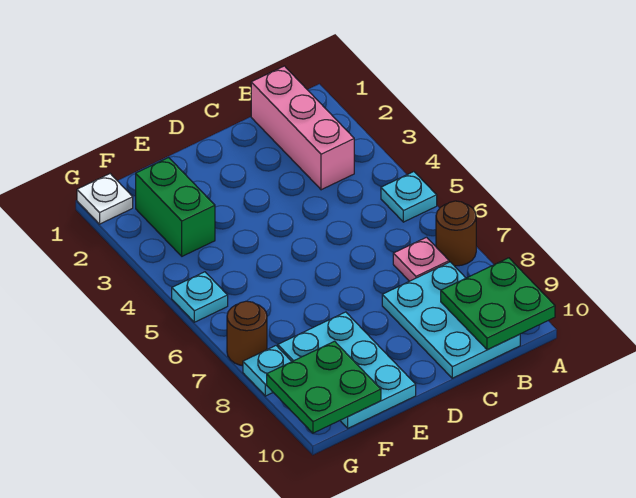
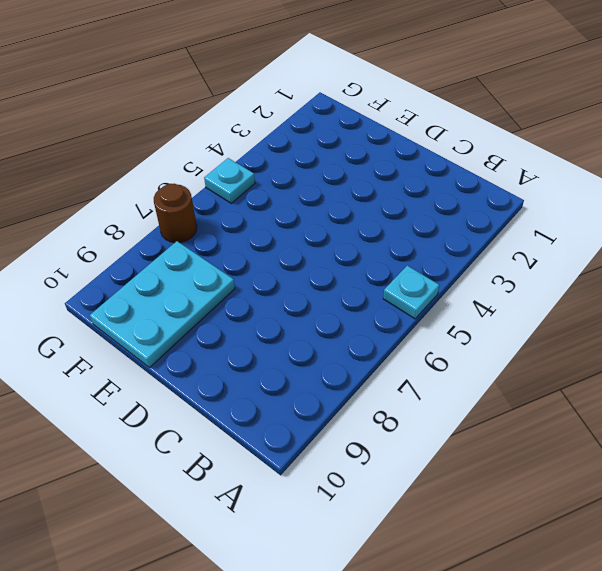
none -> brown 1x1 round brick [436,201,476,266]
none -> pink 1x3 brick [251,66,354,190]
none -> pink 1x1 plate [393,237,449,281]

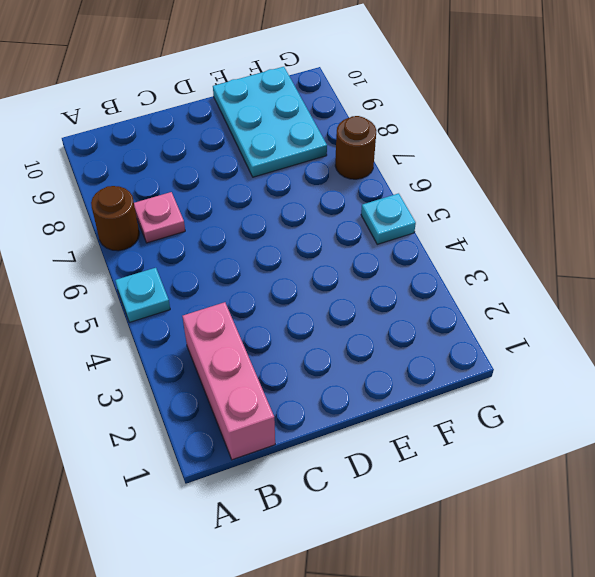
none -> cyan 2x3 plate [382,262,520,378]
none -> green 1x2 brick [136,158,215,256]
none -> white 1x1 plate [77,174,133,224]

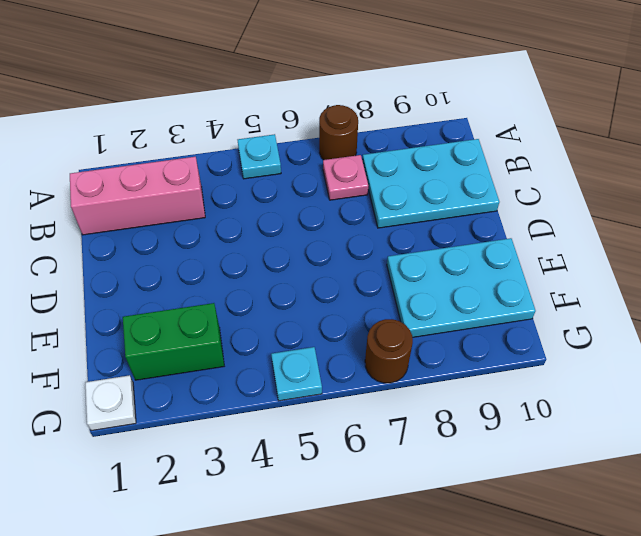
none -> cyan 1x1 plate [243,346,292,396]
none -> green 2x2 plate [441,258,555,350]
none -> green 2x2 plate [267,341,381,433]

